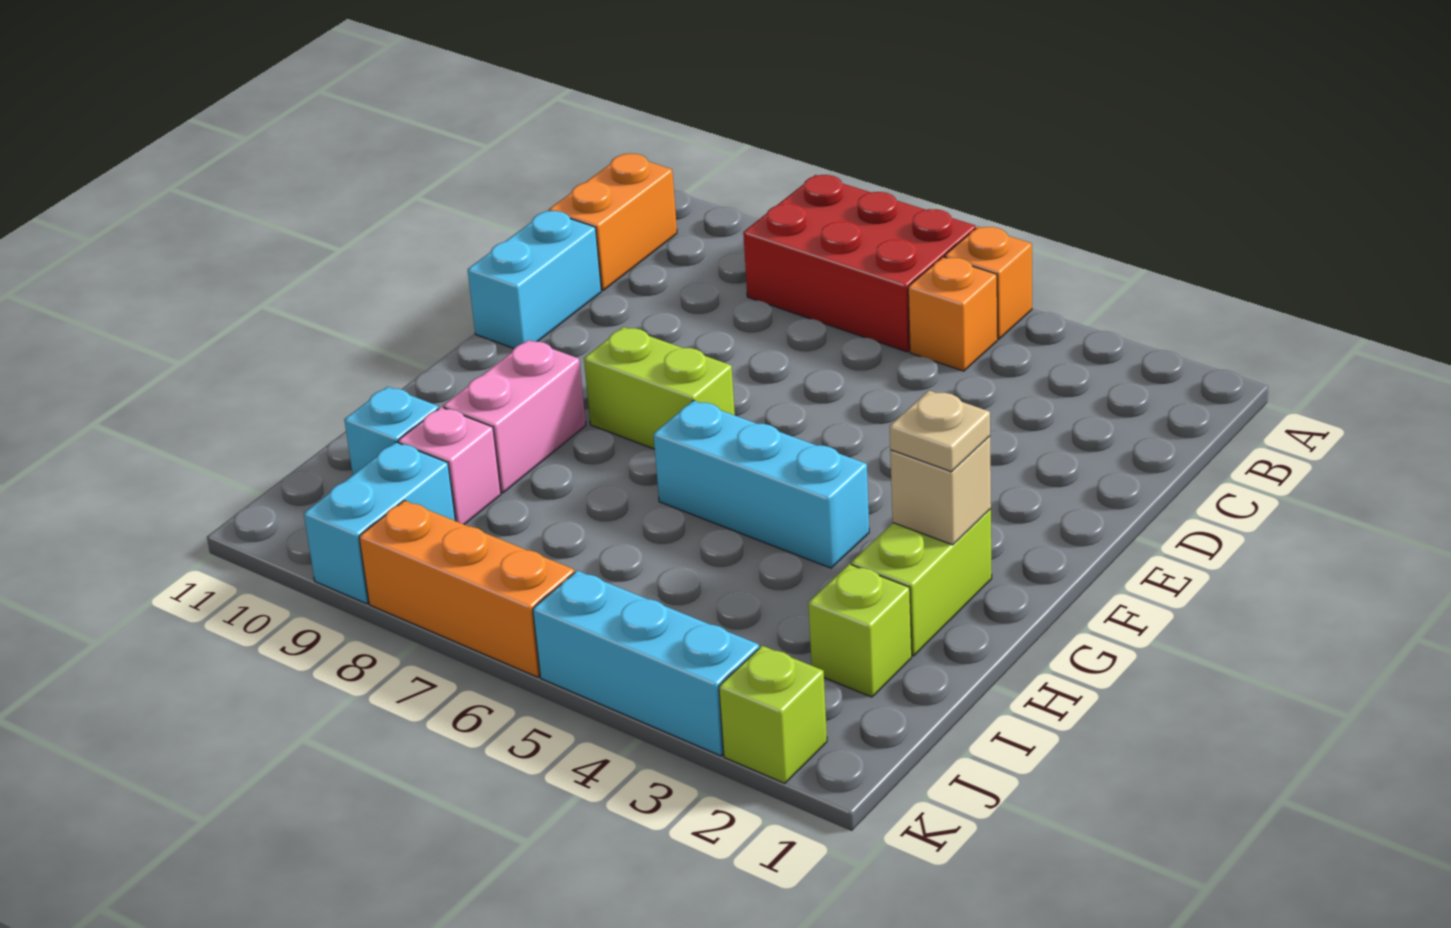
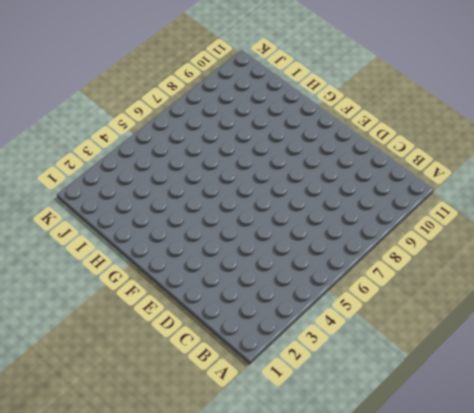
none -> orange 1x1 brick [945,226,1032,339]
none -> red 2x3 brick [743,175,976,352]
none -> orange 1x1 brick [908,257,998,371]

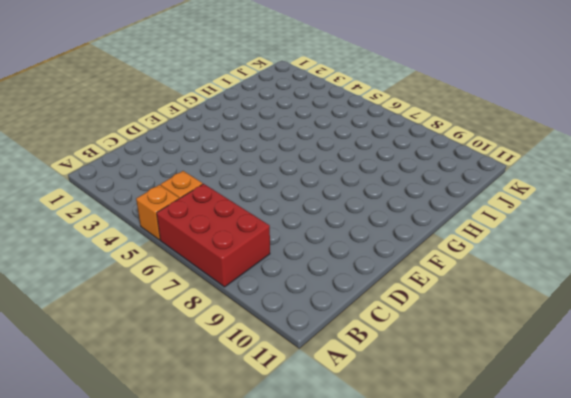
none -> orange 1x2 brick [549,154,677,290]
none -> cyan 1x2 brick [468,211,601,348]
none -> lime 1x2 brick [584,327,735,449]

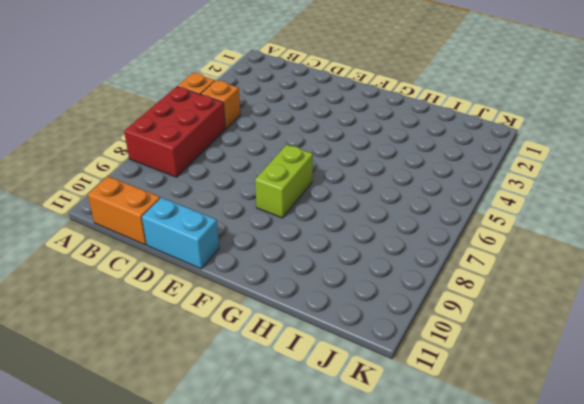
none -> lime 1x2 brick [851,509,992,656]
none -> cyan 1x3 brick [654,401,869,568]
none -> pink 1x2 brick [443,340,586,493]

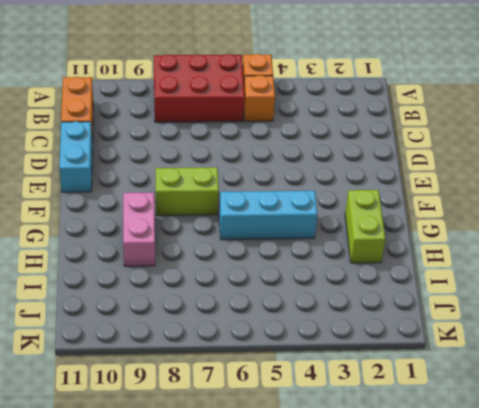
none -> lime 1x1 brick [808,564,912,697]
none -> pink 1x1 brick [398,407,501,524]
none -> cyan 1x1 brick [344,387,439,475]

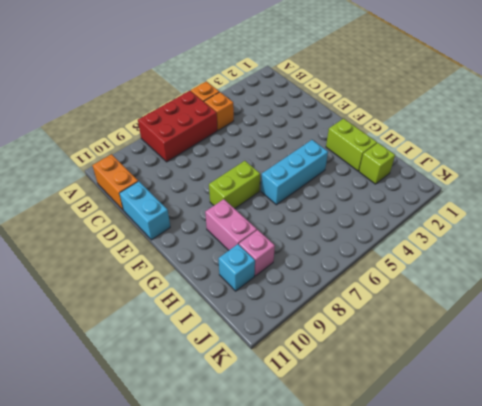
none -> cyan 1x2 brick [304,442,455,604]
none -> lime 1x1 brick [719,646,827,783]
none -> cyan 1x3 brick [533,571,759,756]

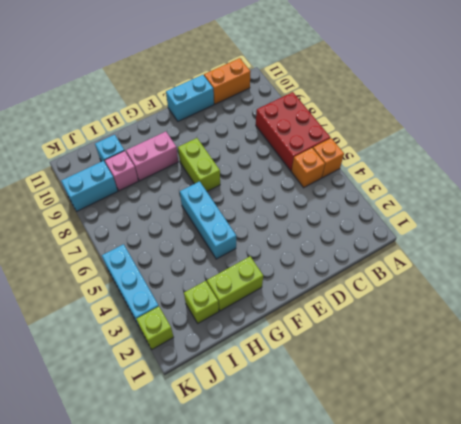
none -> orange 1x3 brick [359,500,575,677]
none -> tan 1x1 brick [890,436,991,545]
none -> tan 1x1 plate [890,391,990,472]

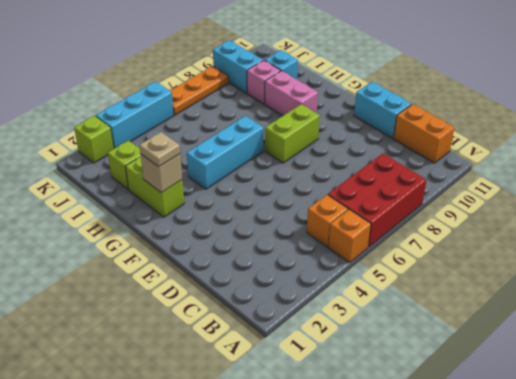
orange 1x3 plate [170,66,229,115] -> orange 1x3 brick [359,500,575,677]

